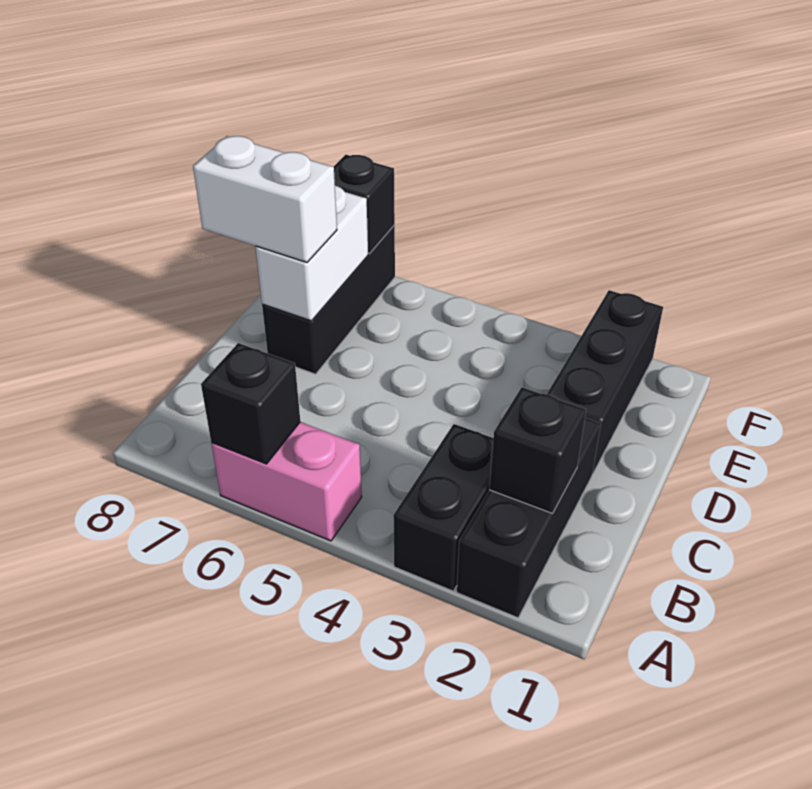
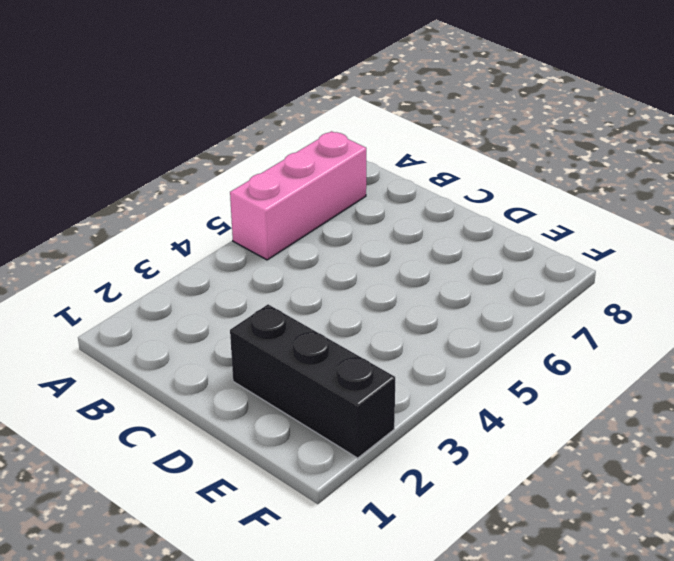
pink 1x3 brick [230,131,366,260] -> pink 1x2 brick [211,422,362,541]
none -> black 1x3 brick [457,418,601,618]
none -> black 1x2 brick [393,424,493,591]

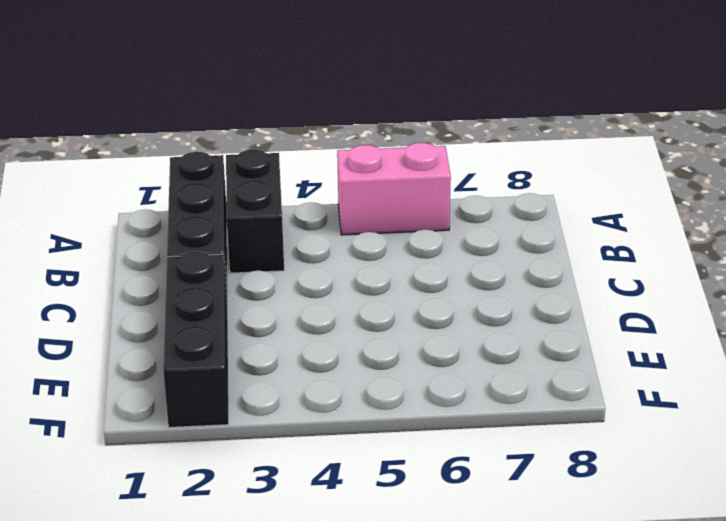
none -> black 1x3 brick [262,225,395,374]
none -> black 1x1 brick [201,343,300,464]

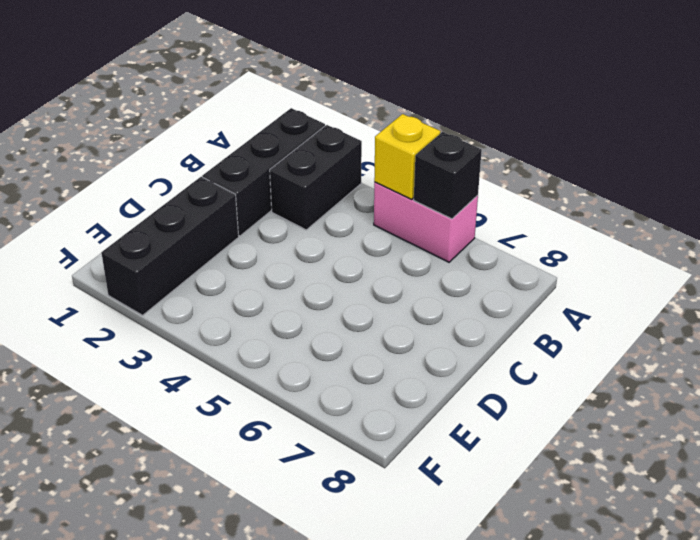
yellow 1x1 brick [374,114,441,200] -> none
none -> black 1x3 brick [262,225,395,374]
none -> black 1x1 brick [489,387,586,513]

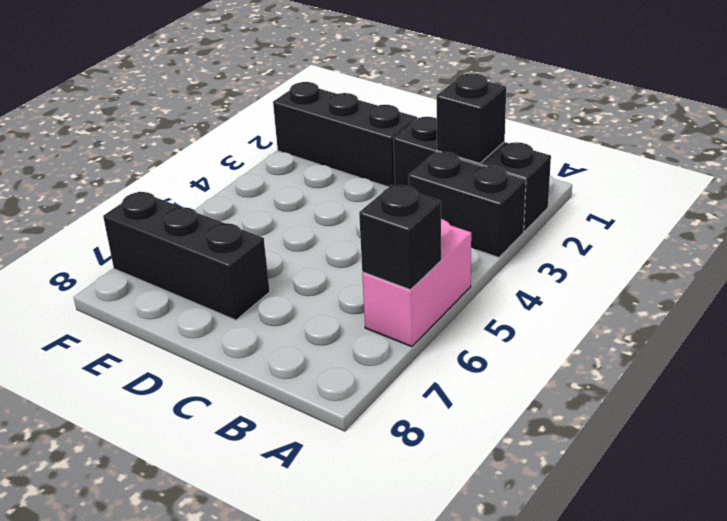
none -> white 1x2 brick [255,186,368,321]
none -> black 1x1 brick [334,155,395,254]

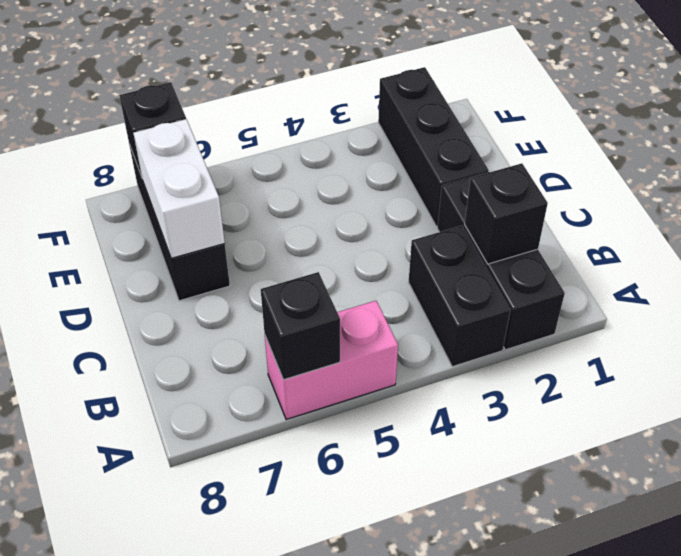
none -> white 1x2 brick [193,136,337,262]

